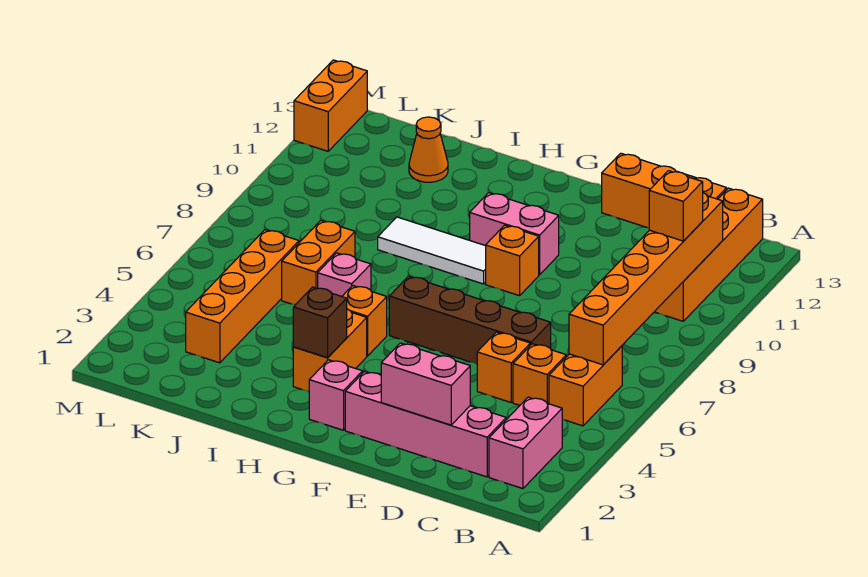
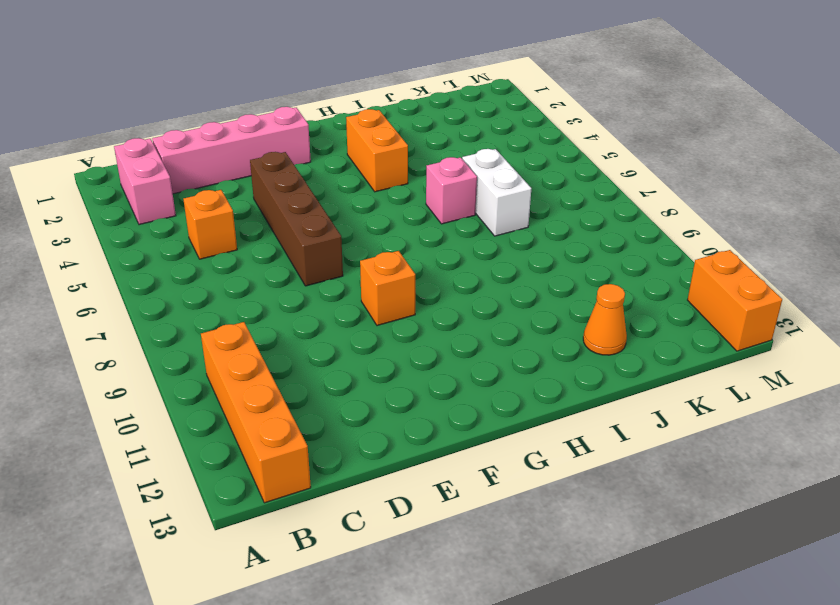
brown 1x4 brick [250,152,343,286] -> brown 1x4 brick turned to [389,276,551,364]
white 1x2 brick [462,149,531,236] -> orange 1x2 brick [282,220,355,305]
none -> orange 1x2 brick [549,346,622,426]
none -> orange 1x3 brick [602,153,727,228]
none -> orange 1x1 brick [477,332,530,402]

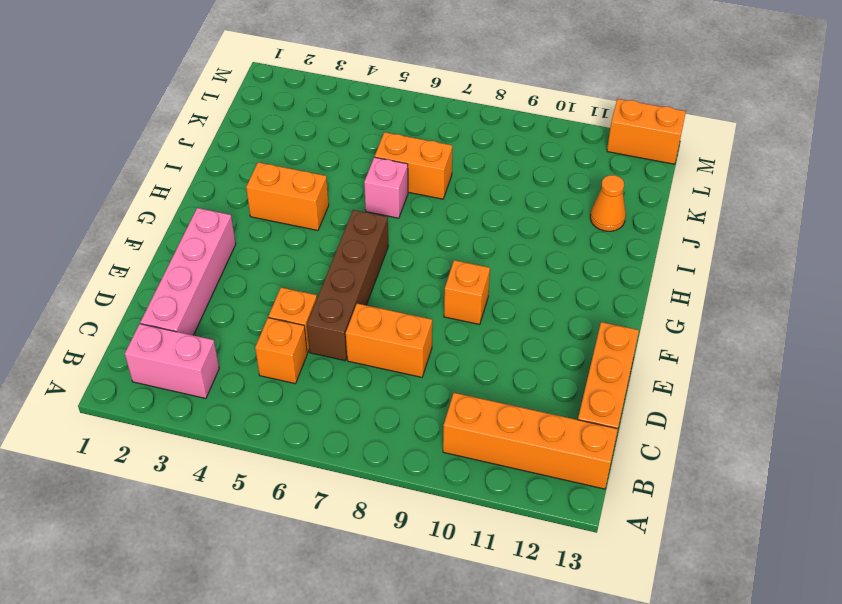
orange 1x2 brick [346,304,432,377] -> orange 1x2 brick moved to [549,346,622,426]
none -> pink 1x2 brick [470,193,559,275]
none -> pink 1x1 brick [309,360,363,430]
none -> white 1x3 tile [378,217,486,284]

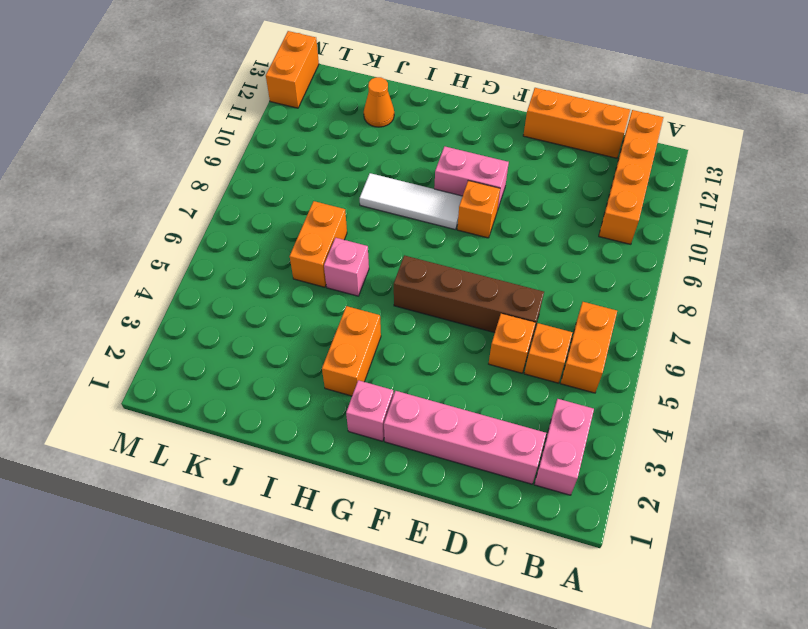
none -> orange 1x1 brick [342,285,387,356]
none -> orange 1x4 brick [186,230,299,363]
none -> orange 1x6 brick [569,193,723,365]

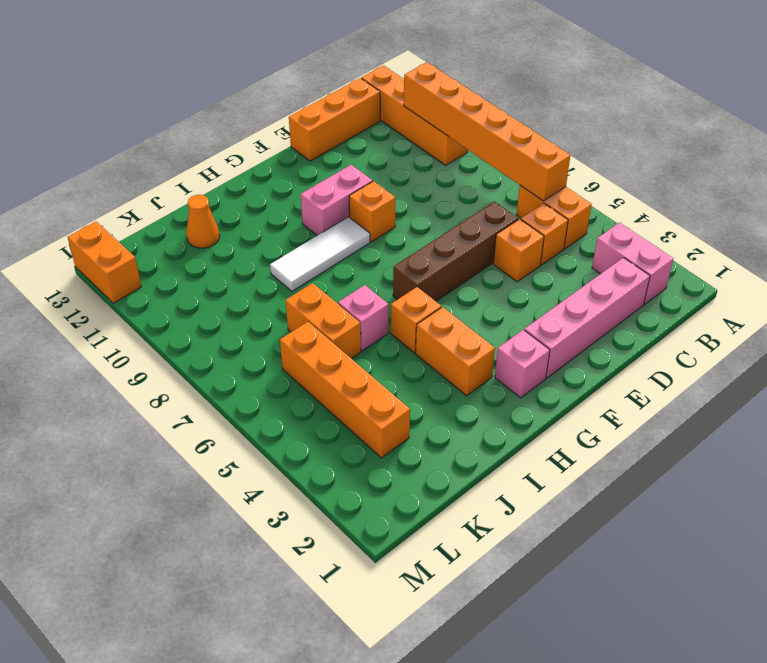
none -> pink 1x2 brick [381,343,470,425]
none -> brown 1x1 brick [293,287,347,358]
none -> orange 1x1 brick [649,171,703,241]

